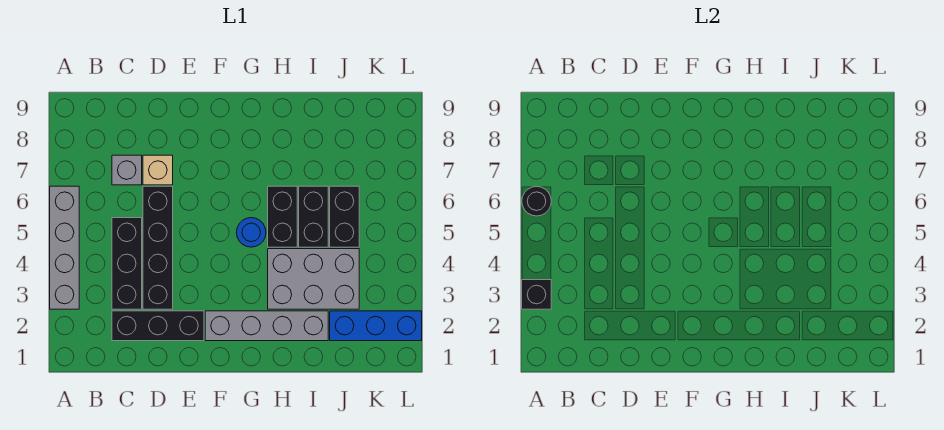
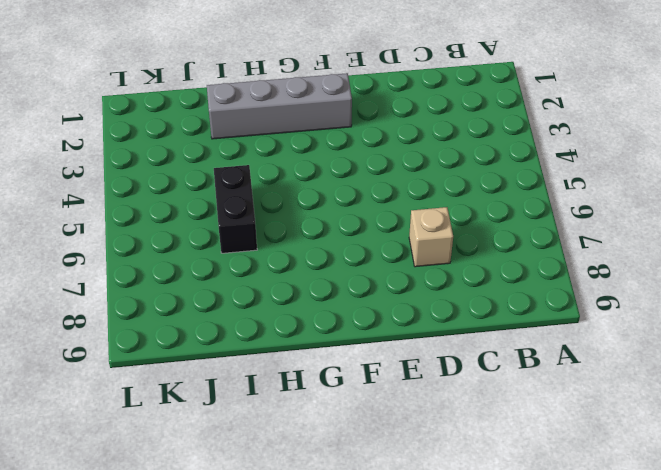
none -> grey 1x4 brick [50,186,79,309]
none -> black 1x3 brick [112,311,204,341]
none -> black 1x3 brick [112,218,142,309]

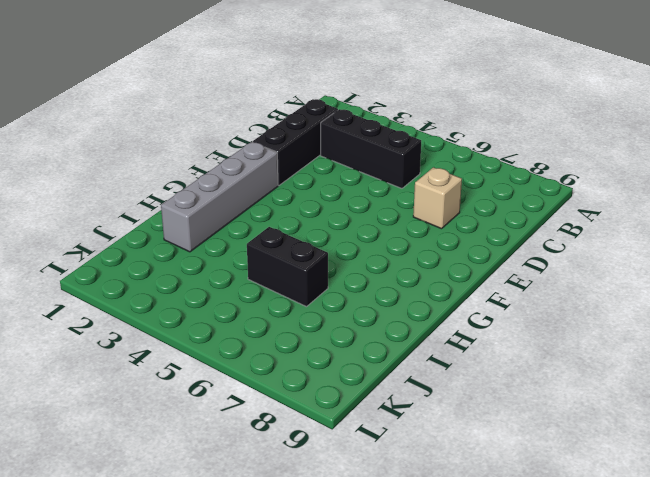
none -> grey 1x4 brick [50,186,79,309]
none -> grey 1x1 brick [112,155,142,185]
none -> black 1x4 brick [143,186,173,309]

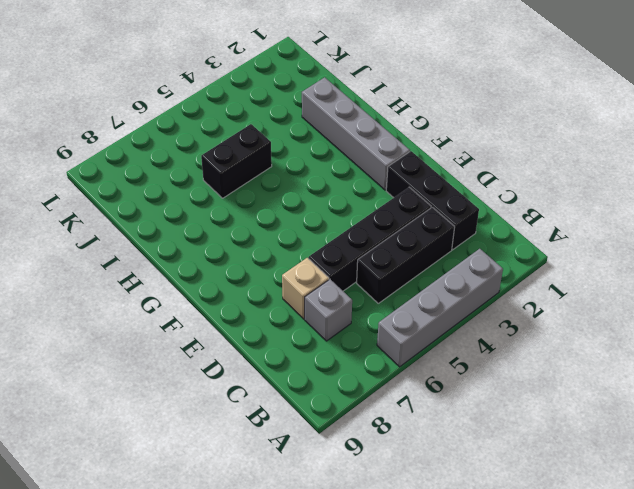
none -> blue 1x1 round brick [236,218,266,247]
none -> grey 2x3 brick [268,249,359,309]
none -> black 1x2 brick [268,186,297,247]

